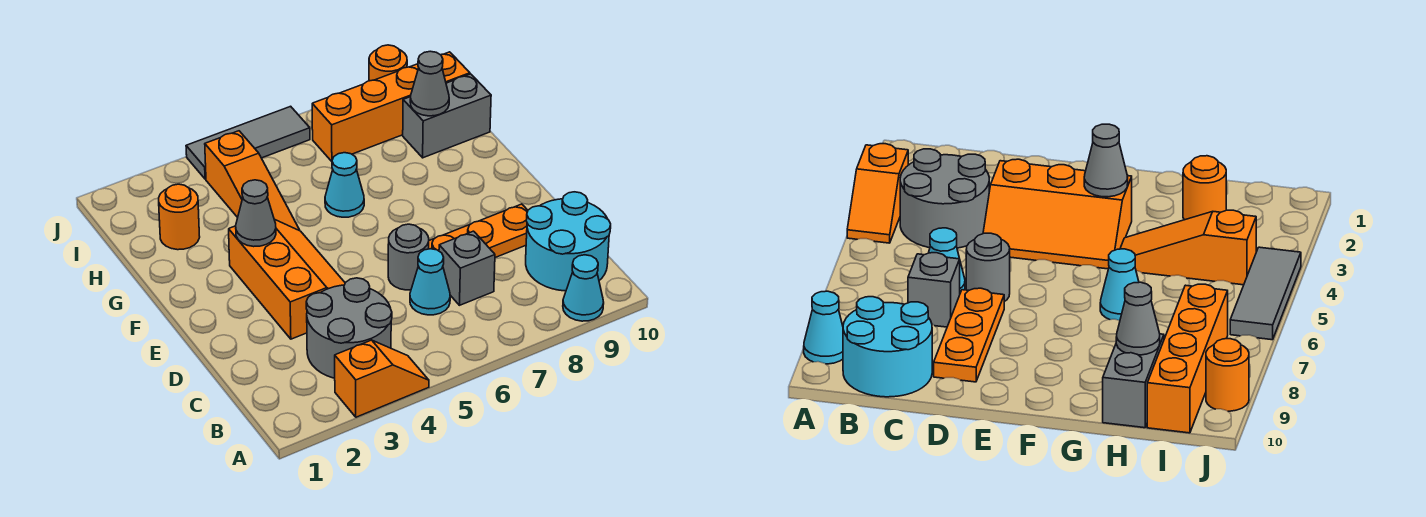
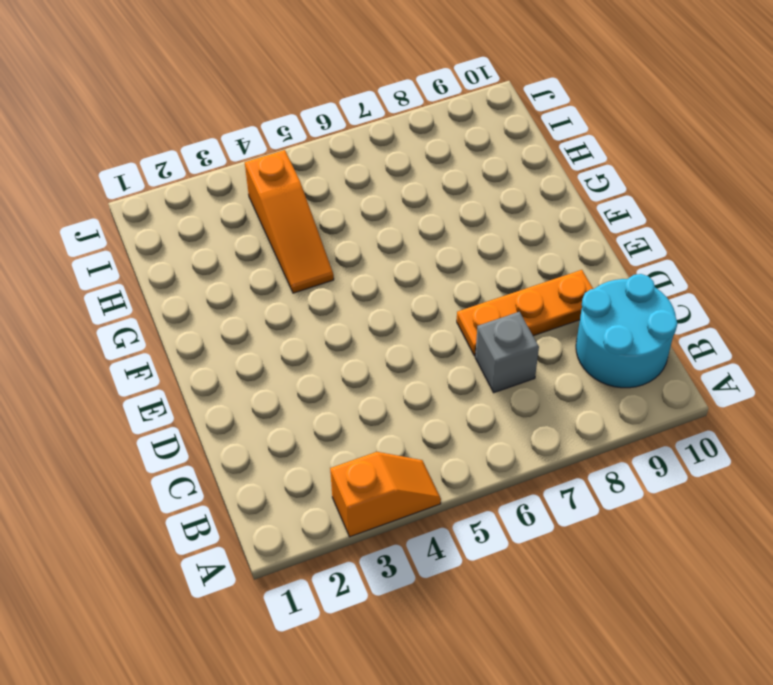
none -> cyan 1x1 cone [563,255,604,321]
none -> grey 2x2 round brick [306,278,392,378]
none -> cyan 1x1 cone [410,249,450,315]

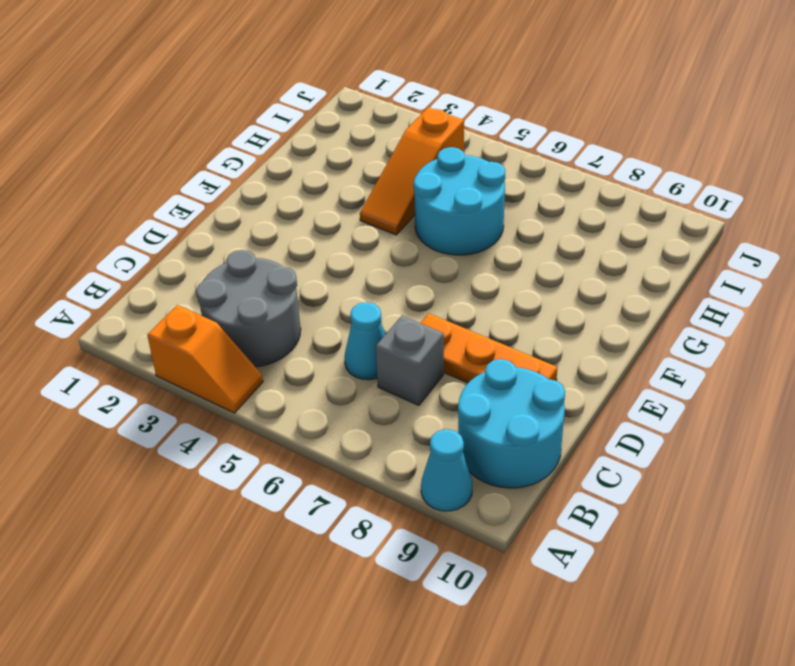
cyan 2x2 round brick [413,147,505,255] -> cyan 1x1 cone [325,153,364,217]
none -> orange 2x3 slope [229,219,345,339]
none -> grey 1x1 round brick [388,224,429,290]
none -> orange 1x1 round brick [159,184,200,250]

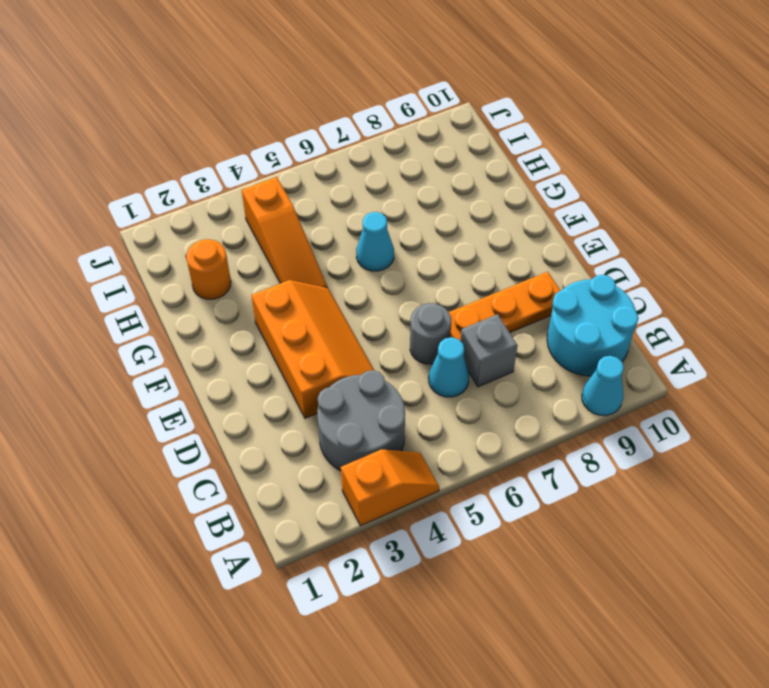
none -> grey 1x2 brick [403,74,491,158]
none -> orange 1x4 brick [312,52,470,161]
none -> grey 1x3 tile [186,106,310,179]

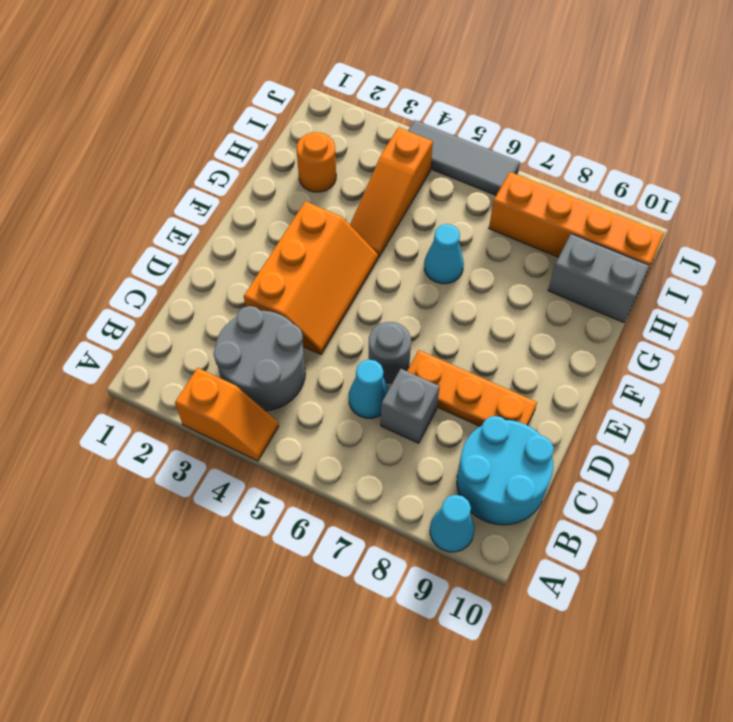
none -> orange 1x1 round brick [369,45,407,81]
none -> grey 1x1 cone [236,180,276,247]
none -> grey 1x1 cone [410,51,449,116]

